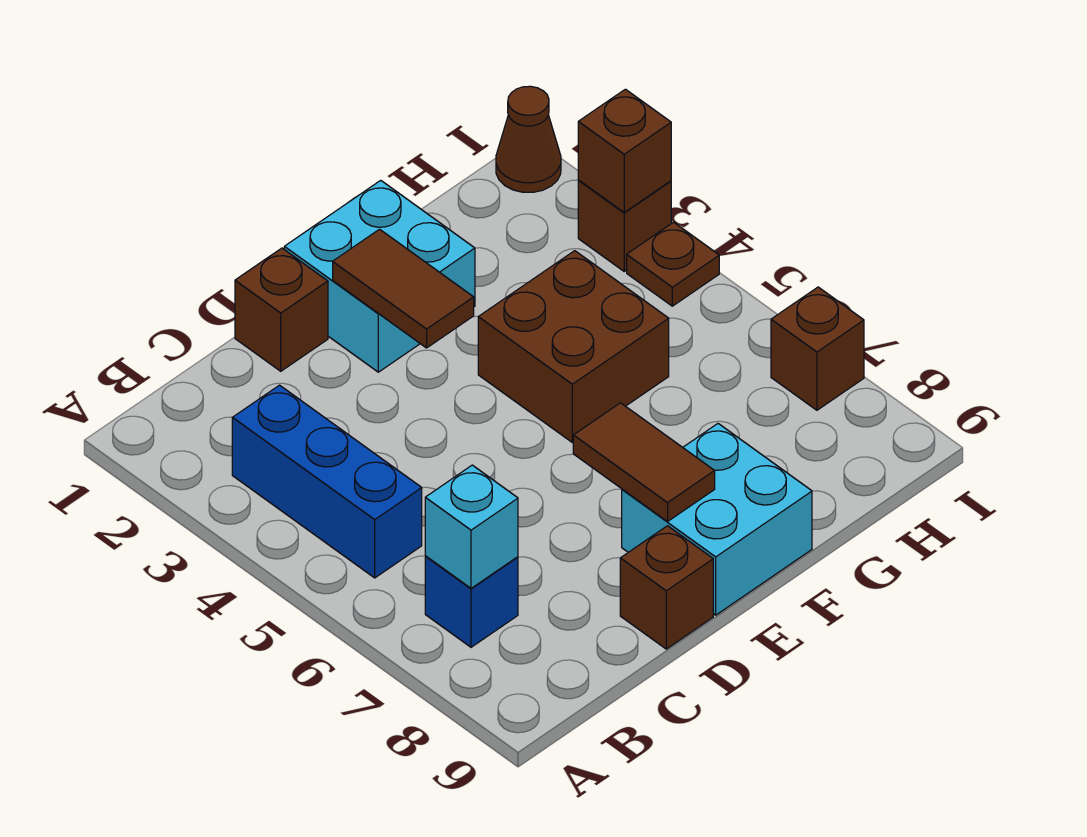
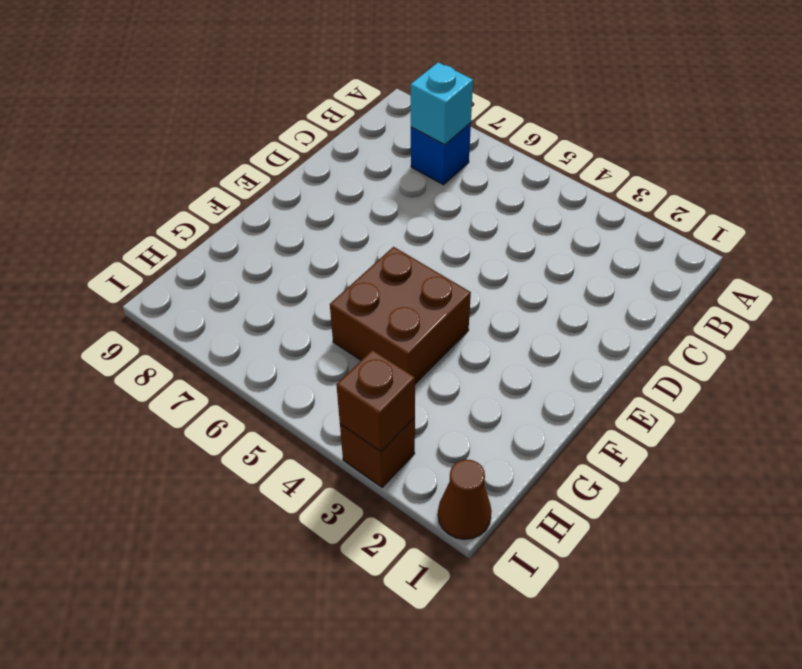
none -> blue 1x3 brick [232,385,422,578]
none -> brown 1x1 brick [235,248,328,371]
none -> brown 1x1 brick [620,526,713,649]

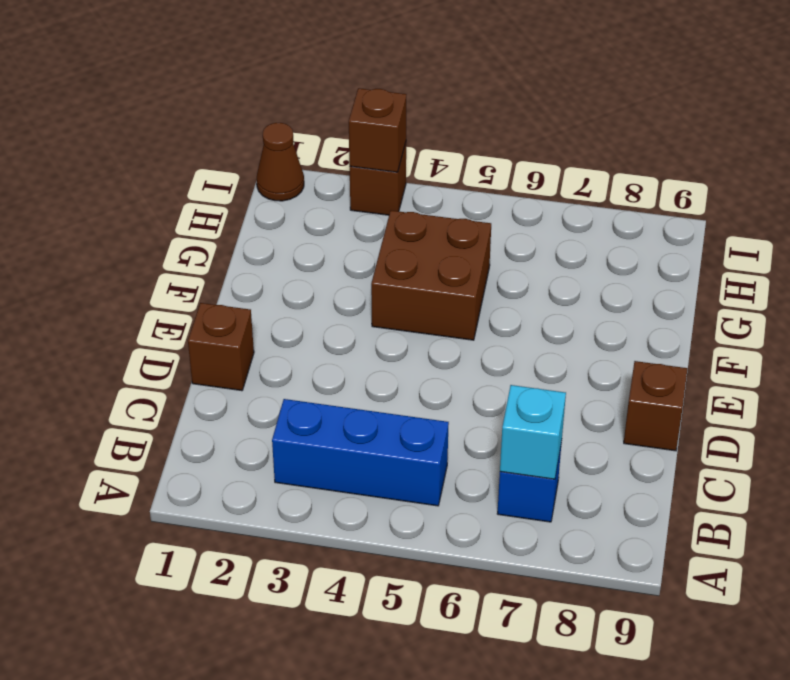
none -> cyan 2x2 brick [284,180,475,372]
none -> cyan 2x2 brick [622,424,812,615]
none -> brown 1x1 plate [627,222,719,306]

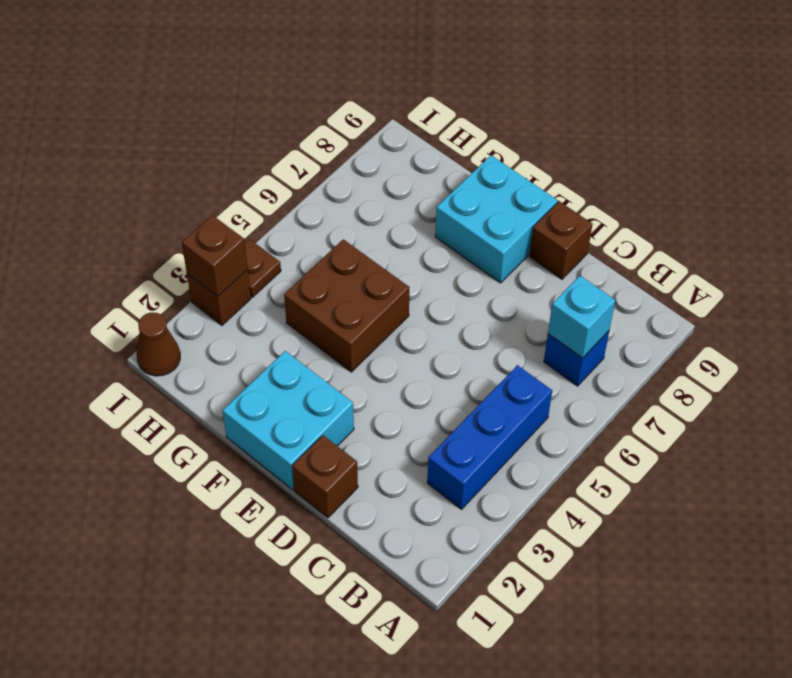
none -> brown 1x1 brick [771,287,864,410]
none -> brown 1x2 tile [333,229,474,348]
none -> brown 1x2 tile [573,403,715,522]

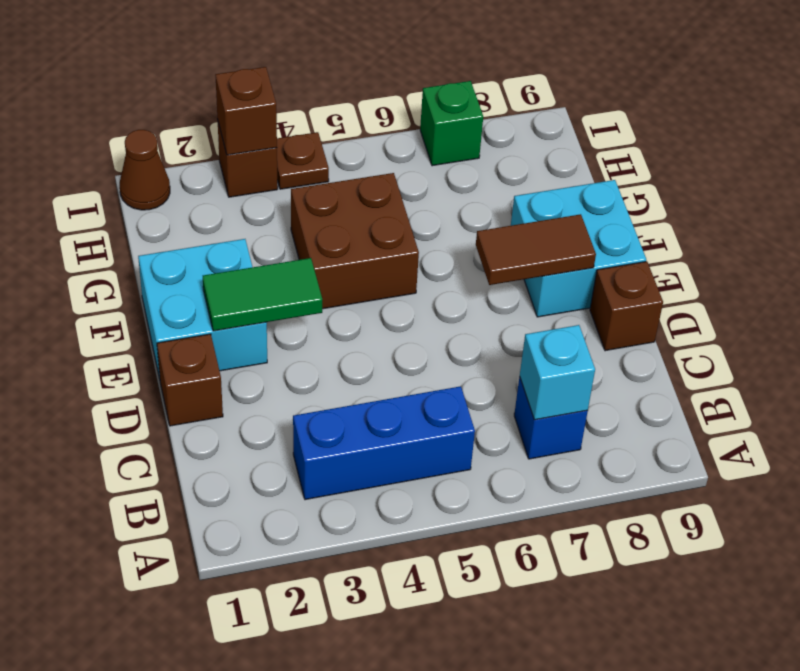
green 1x2 tile [203,258,322,331] -> brown 1x2 tile [333,229,474,348]
green 1x1 brick [420,81,483,166] -> brown 1x1 brick [771,287,864,410]

